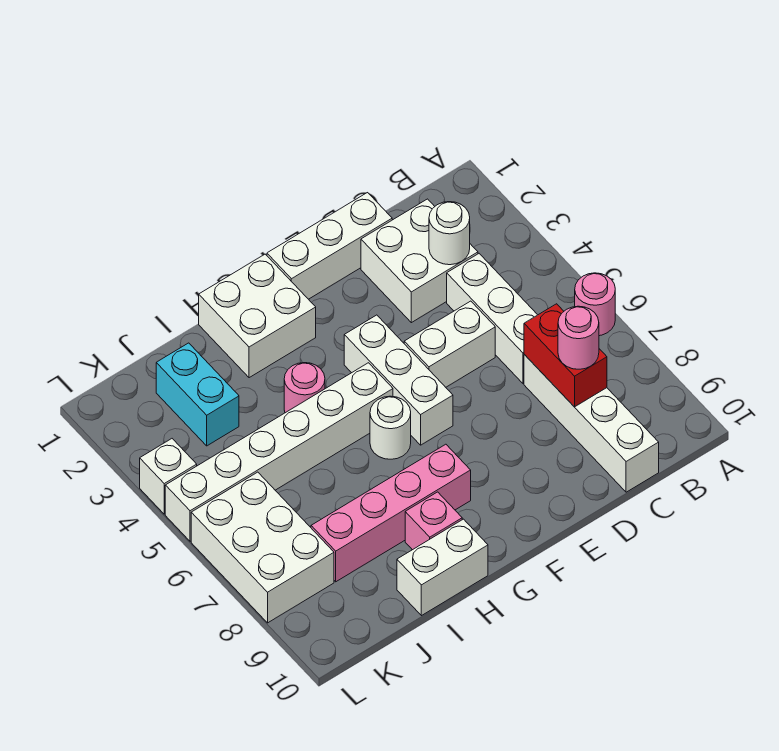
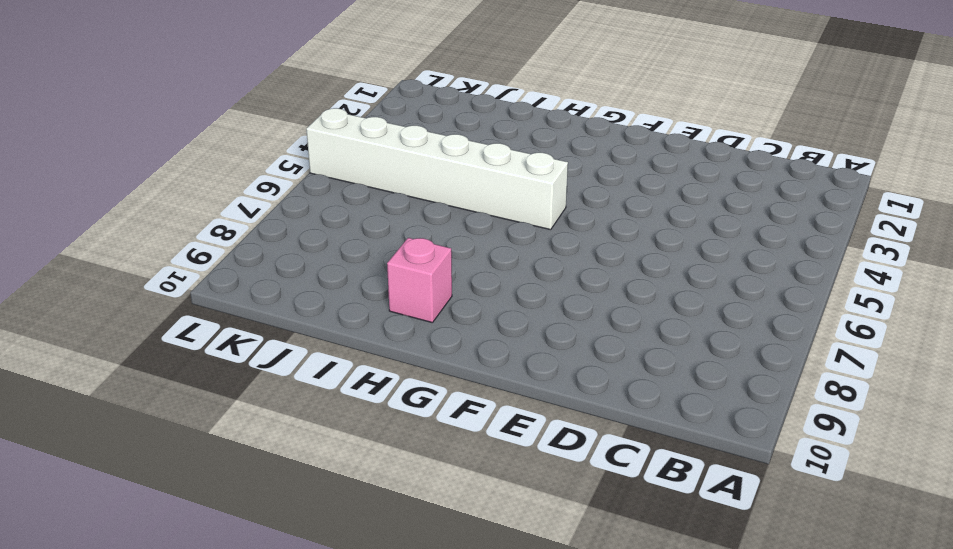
none -> pink 1x1 round brick [575,273,615,336]
none -> white 2x2 brick [361,199,478,323]
none -> white 1x3 brick [447,254,537,383]

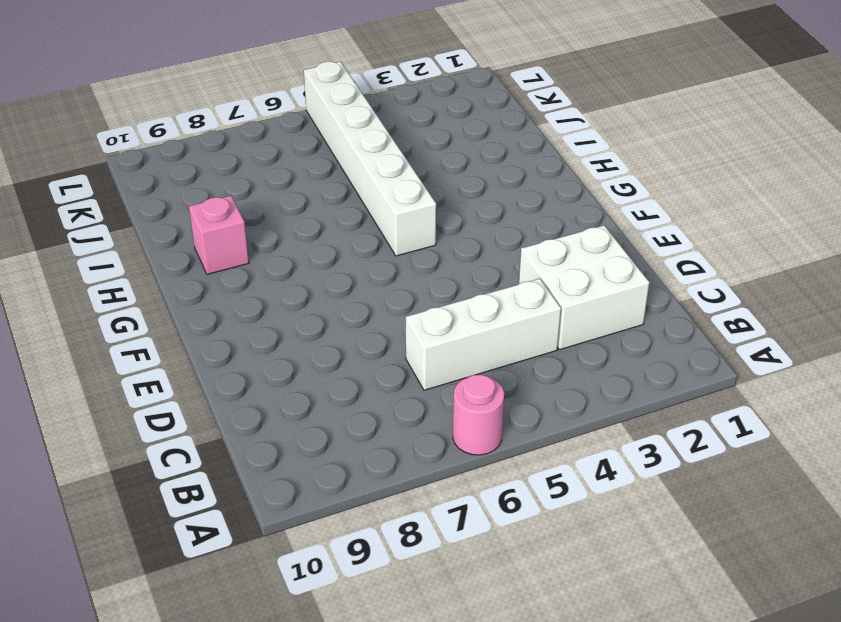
none -> white 1x4 brick [524,355,659,492]
none -> white 1x3 brick [267,193,392,299]
none -> white 1x2 brick [404,301,495,387]

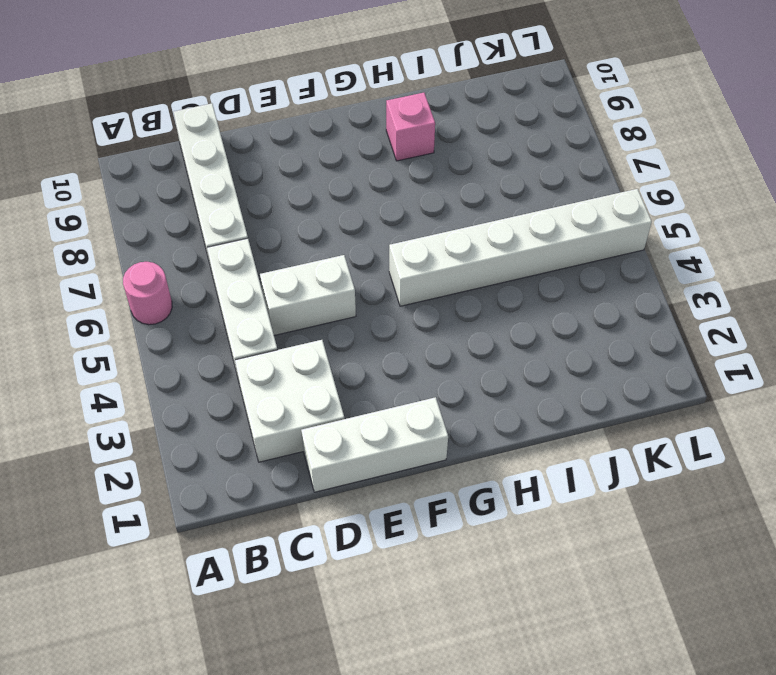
none -> white 1x3 brick [344,315,453,445]
none -> white 2x2 brick [199,254,316,378]
none -> white 1x1 round brick [370,396,411,459]

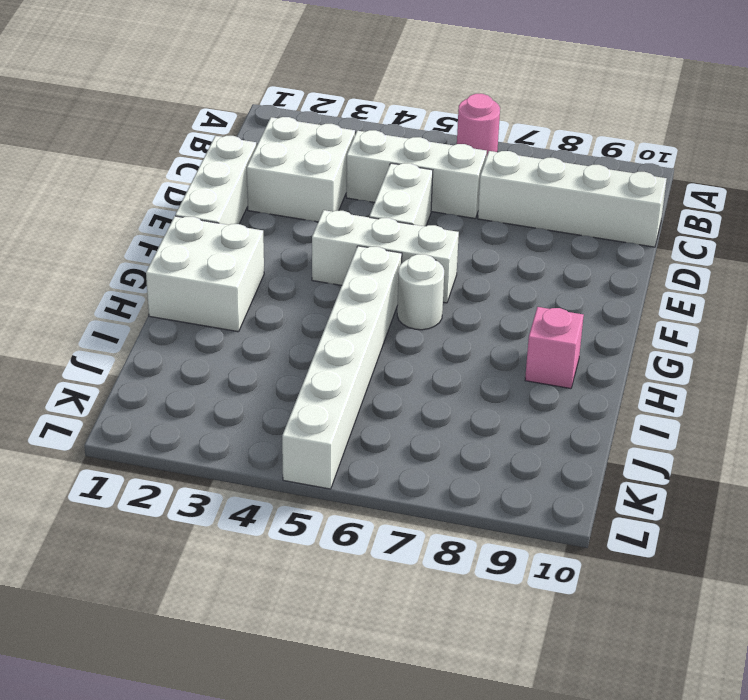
none -> pink 1x4 brick [311,444,471,582]
none -> pink 1x1 round brick [284,363,325,413]
none -> white 1x2 brick [397,519,488,616]

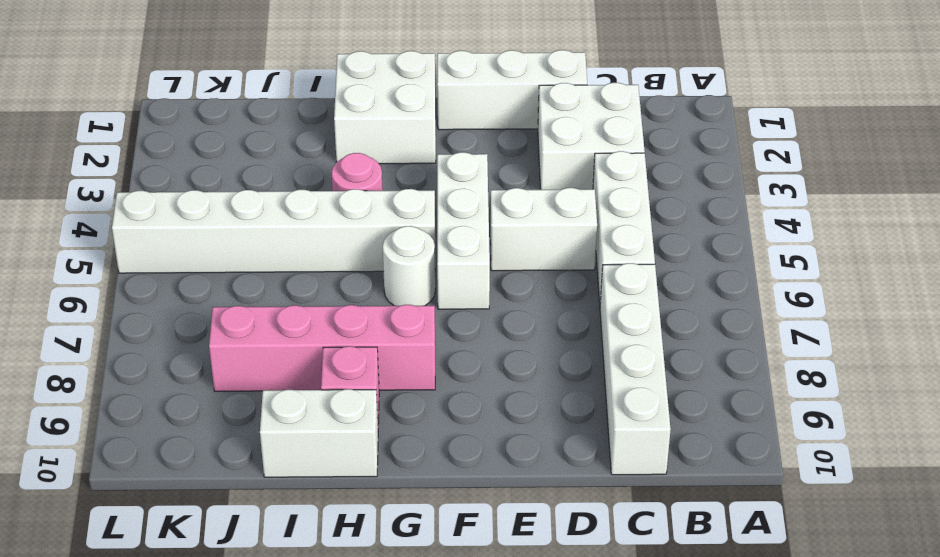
none -> pink 1x1 round brick [575,273,615,336]
none -> cyan 1x2 brick [156,343,239,446]
none -> white 2x3 brick [191,472,334,623]

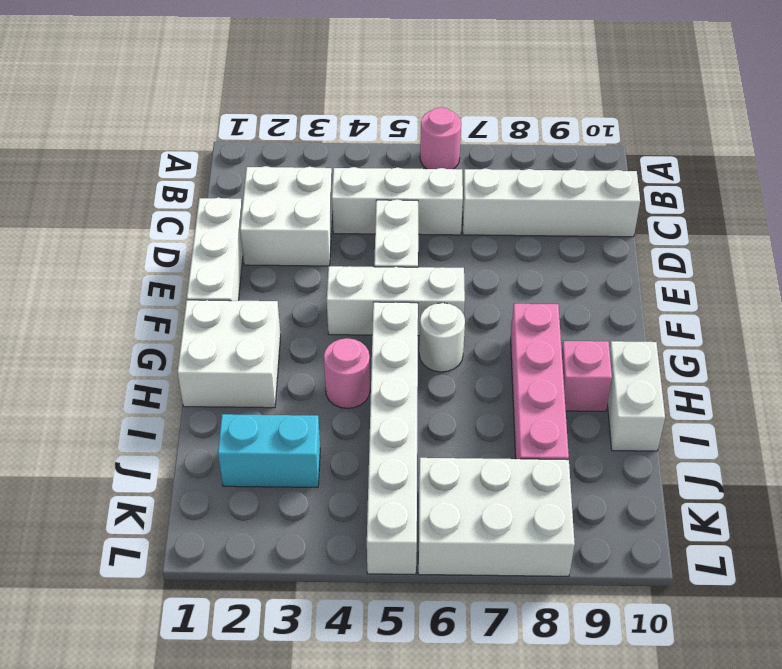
none -> white 1x1 brick [140,439,197,514]
none -> white 1x1 round brick [429,202,470,265]
none -> red 1x2 brick [524,304,607,407]

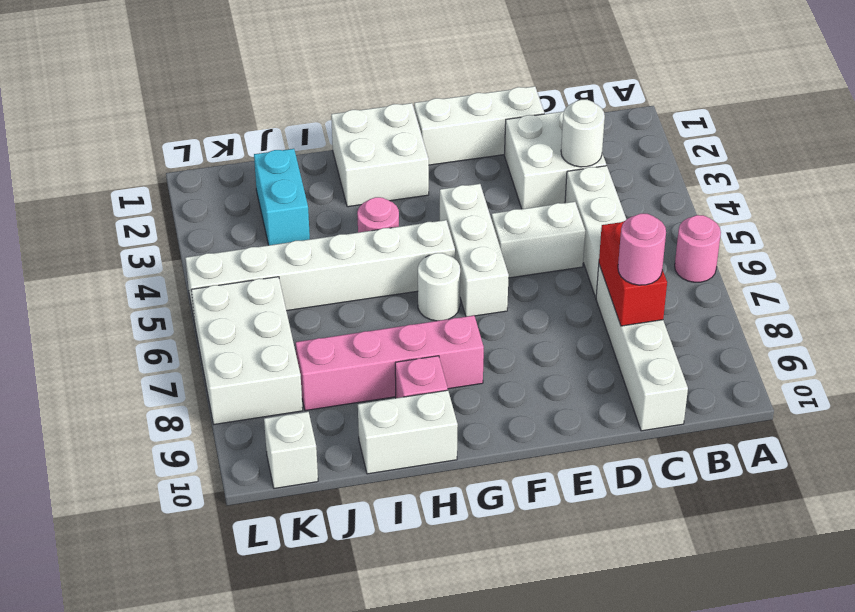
white 1x1 brick [264,412,318,488] -> white 1x1 brick moved to [140,439,197,514]

